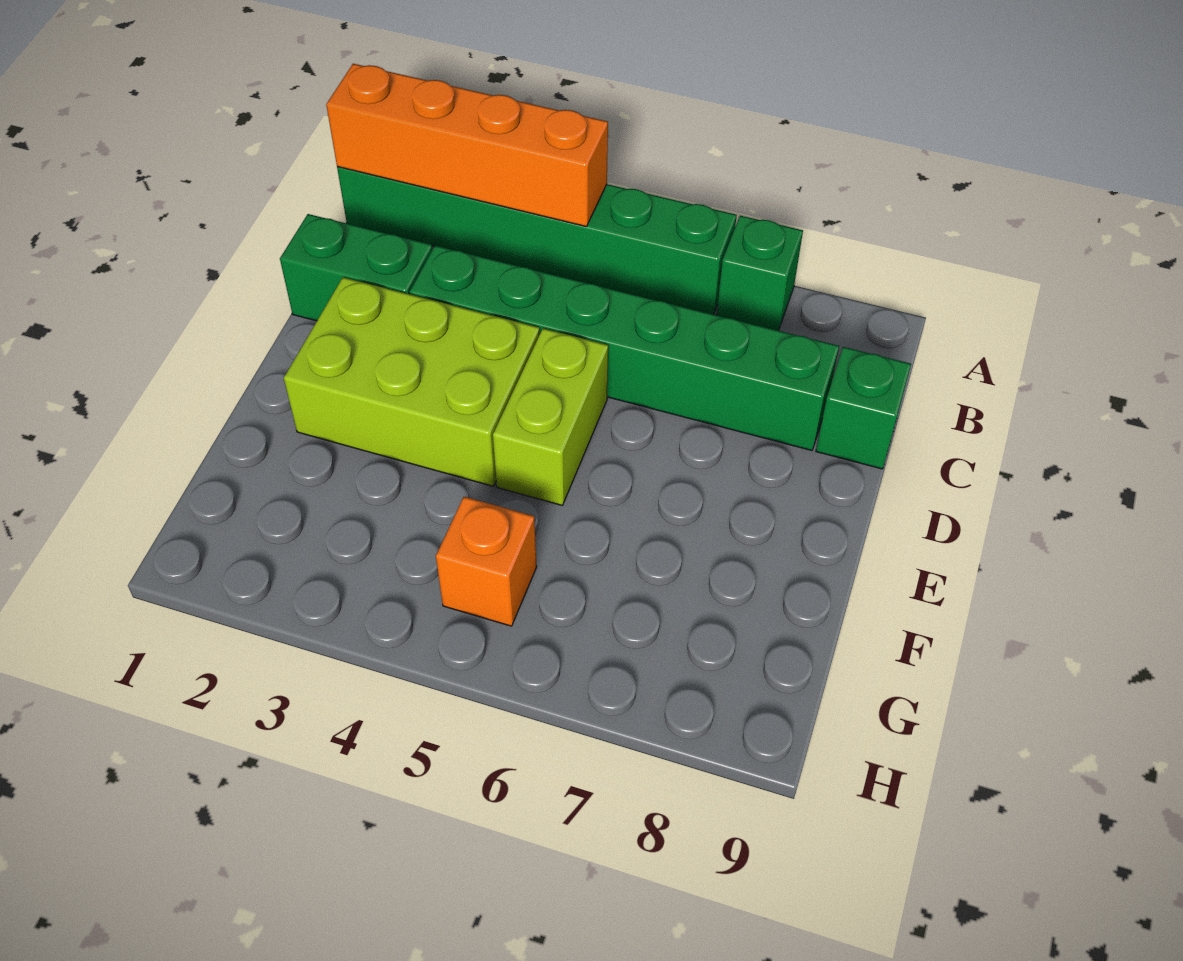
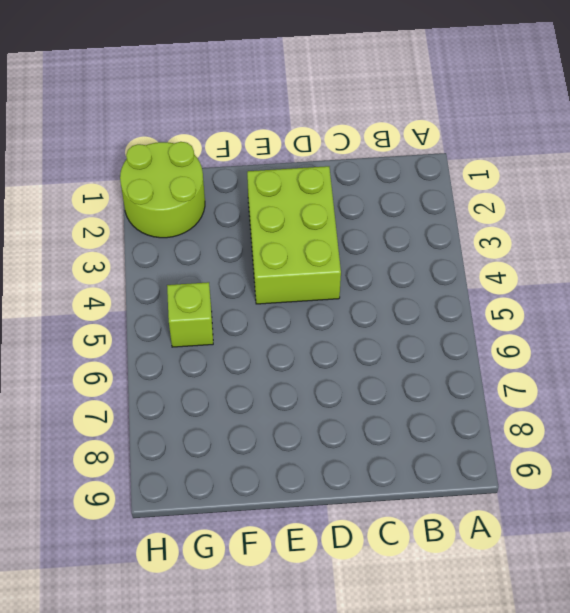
lime 2x2 round brick [120,142,205,238] -> none
lime 1x1 brick [167,282,213,347] -> orange 1x1 brick [436,497,537,626]
none -> green 1x6 brick [337,167,737,314]
none -> green 1x1 brick [717,216,803,331]

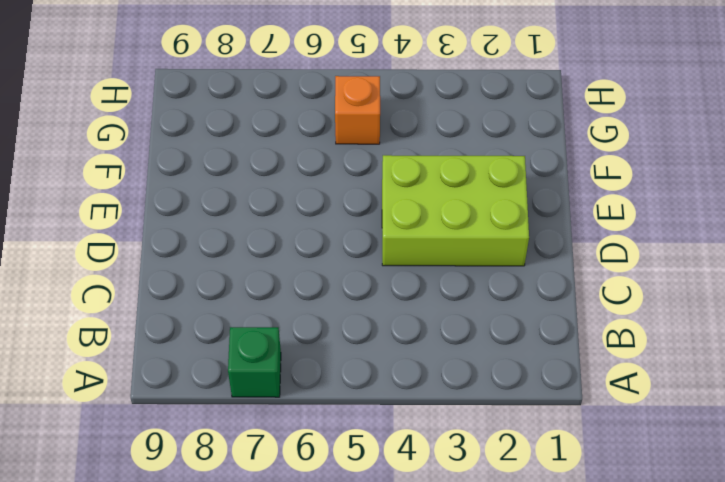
none -> green 1x6 brick [337,167,737,314]
none -> green 1x2 brick [280,214,432,321]

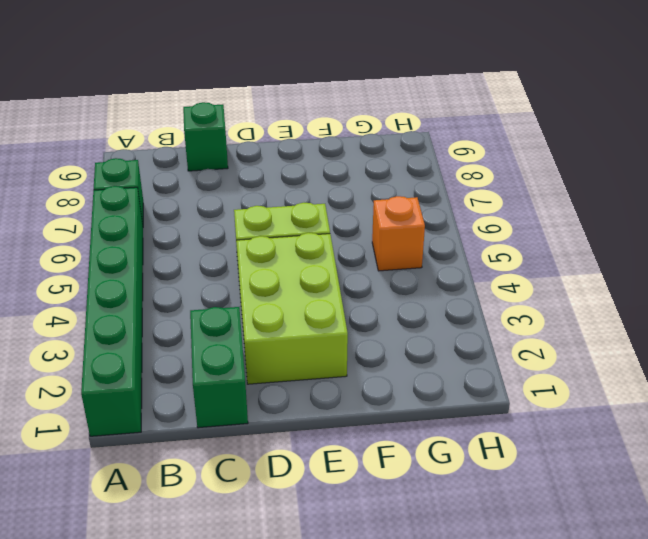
none -> green 1x6 brick [410,246,839,451]
none -> orange 1x4 brick [326,64,608,227]

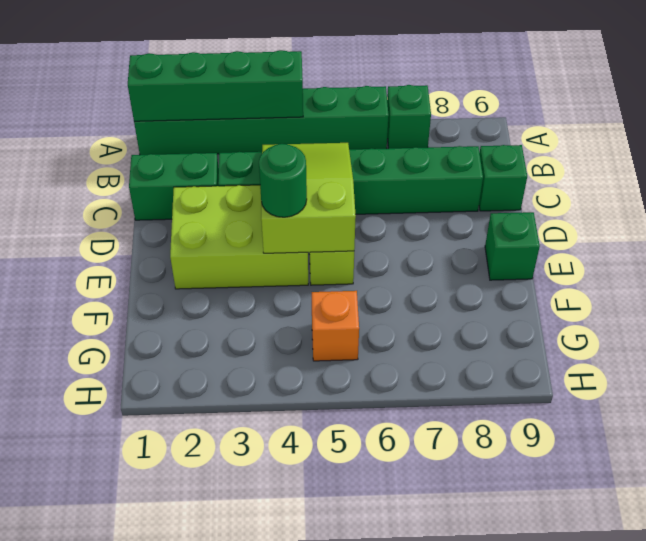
green 1x4 brick [128,50,303,121] -> orange 1x4 brick [326,64,608,227]
lime 2x3 slope [261,143,356,253] -> none
green 1x1 round brick [259,144,307,217] -> none
green 1x1 brick [485,212,540,280] -> none

